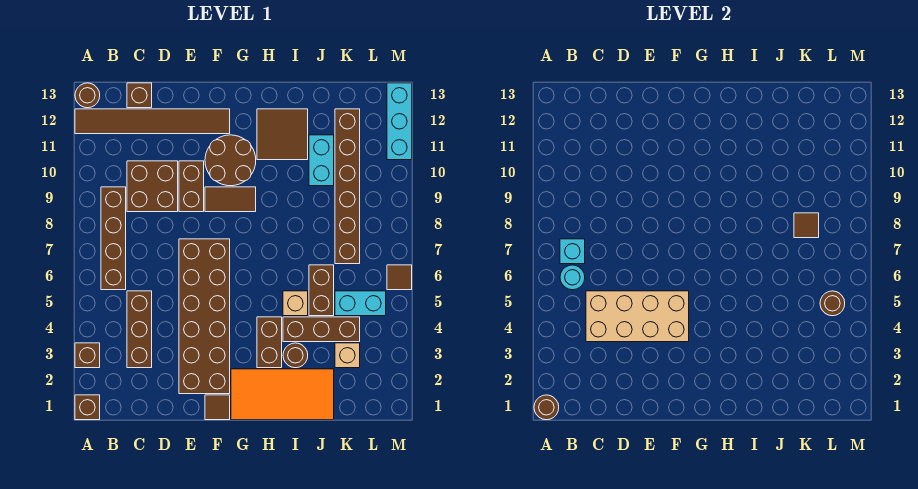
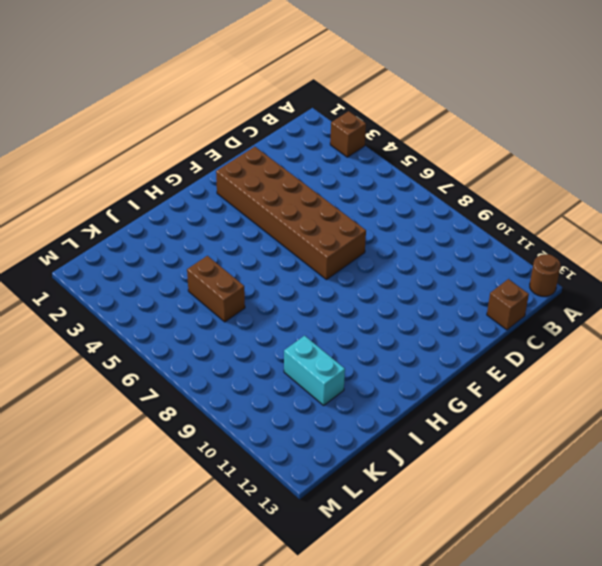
none -> brown 1x1 brick [75,395,100,420]
none -> brown 1x6 tile [75,109,230,134]
none -> brown 1x4 brick [101,187,126,290]
none -> brown 1x3 brick [127,291,152,368]

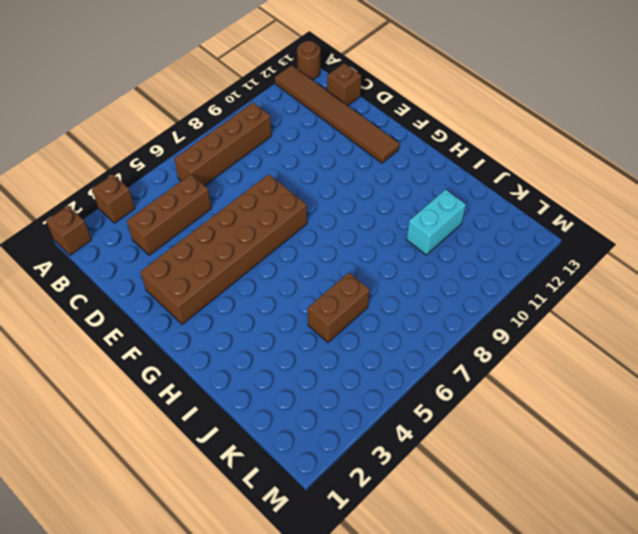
none -> brown 2x2 brick [127,161,178,212]
none -> brown 1x2 brick [179,161,204,212]
none -> brown 1x1 tile [205,395,230,420]
none -> brown 1x2 tile [205,187,256,212]

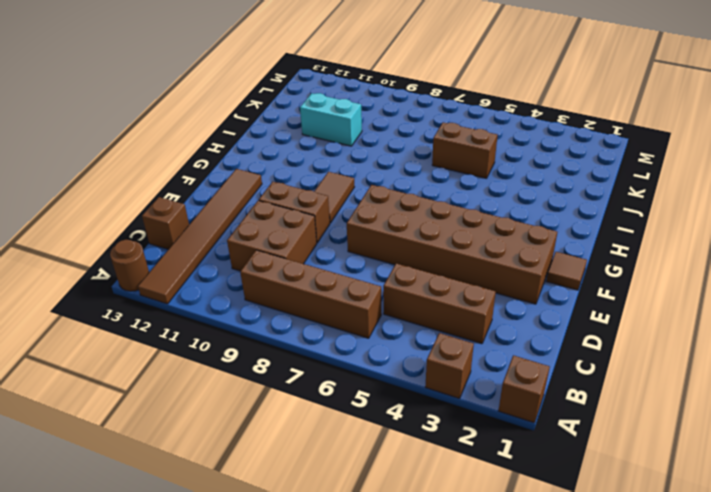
none -> brown 2x2 round brick [205,135,256,186]
none -> orange 2x4 tile [231,369,334,420]
none -> brown 1x2 brick [257,317,282,368]
none -> brown 2x2 tile [257,109,308,160]

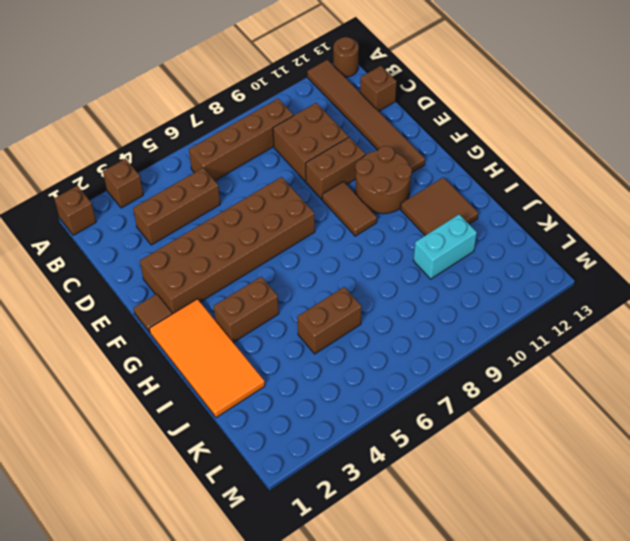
none -> brown 1x1 round brick [283,343,308,368]
none -> brown 1x3 brick [283,317,360,342]
none -> tan 1x1 brick [283,291,308,316]
none -> tan 1x1 brick [335,343,360,368]

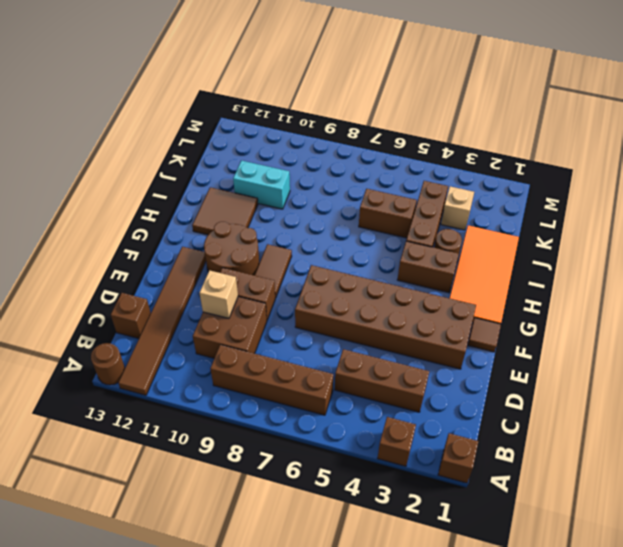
tan 1x1 brick [199,270,238,318] -> tan 1x1 brick moved to [283,291,308,316]
none -> cyan 1x2 brick [335,291,386,316]
none -> brown 1x6 brick [335,109,360,264]
none -> brown 1x1 tile [387,265,412,290]
none -> cyan 1x3 brick [387,83,412,160]

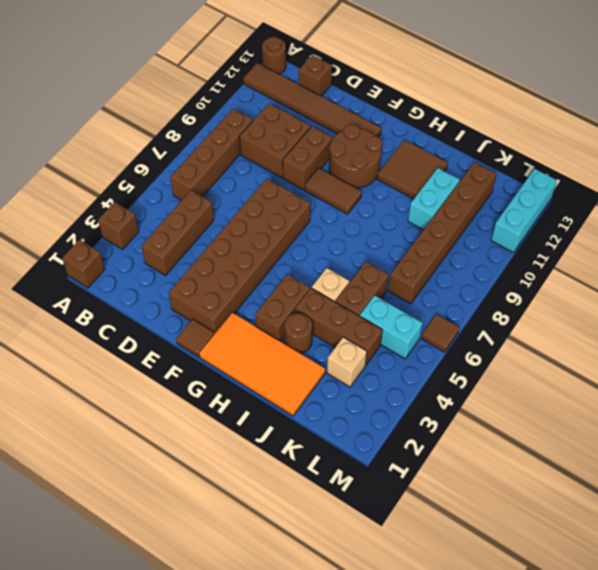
none -> brown 1x1 round brick [534,395,559,420]
none -> cyan 1x1 round brick [560,265,585,290]
none -> cyan 1x1 brick [560,239,585,264]
none -> tan 2x4 brick [586,291,689,342]

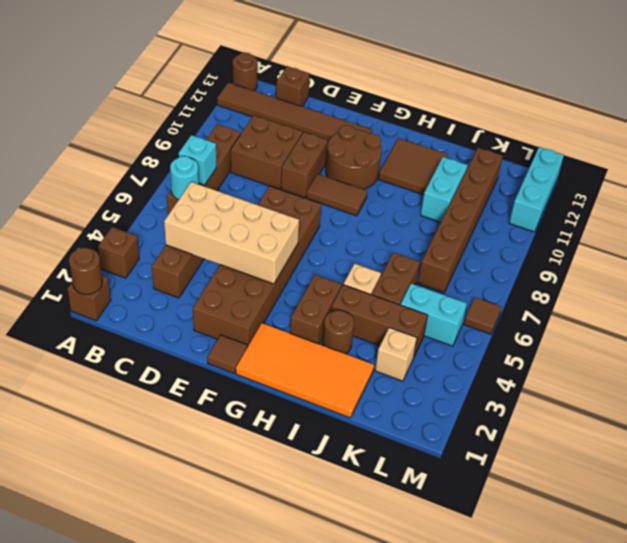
none -> brown 1x1 tile [794,213,819,238]
none -> brown 1x1 round brick [820,291,845,316]

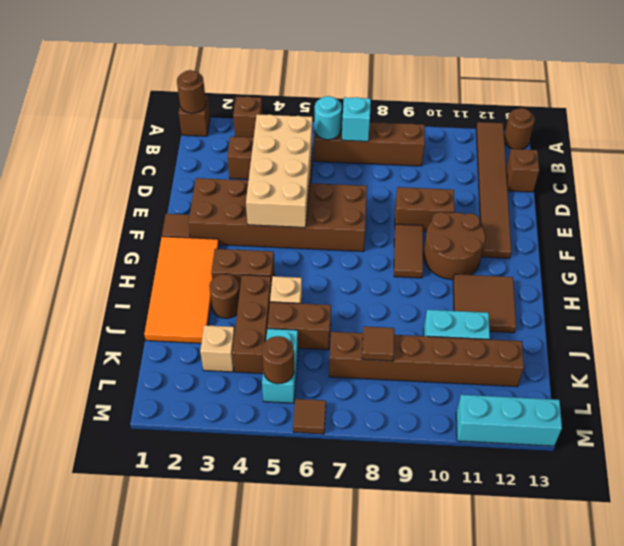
none -> brown 2x2 brick [127,161,178,212]

